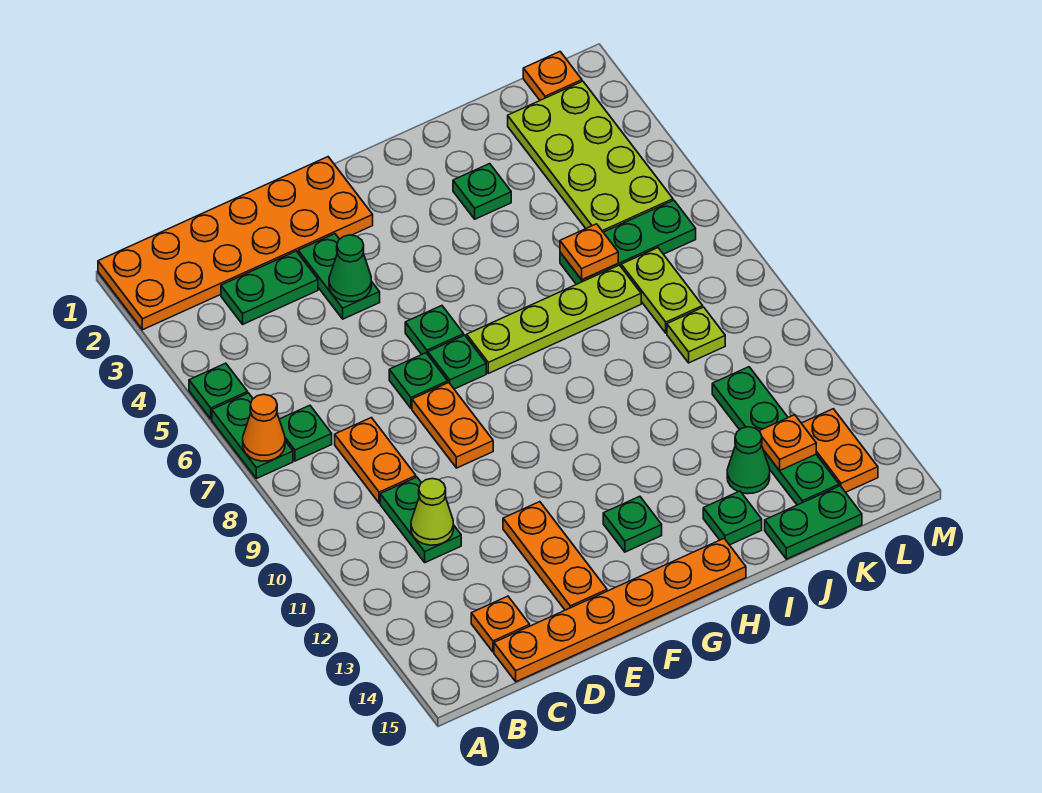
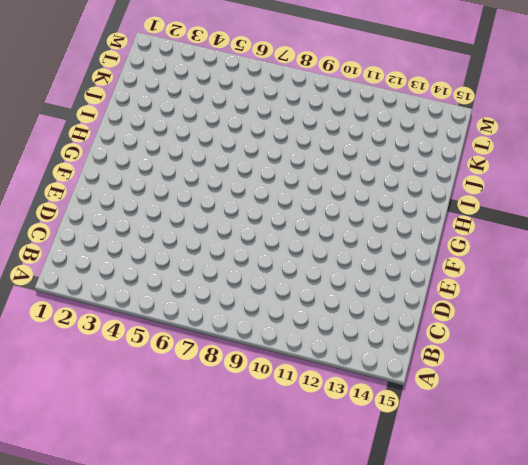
none -> orange 2x6 plate [98,157,373,330]
none -> green 1x1 plate [189,363,248,419]
none -> green 1x2 plate [212,393,293,479]
none -> green 1x1 plate [279,405,332,461]

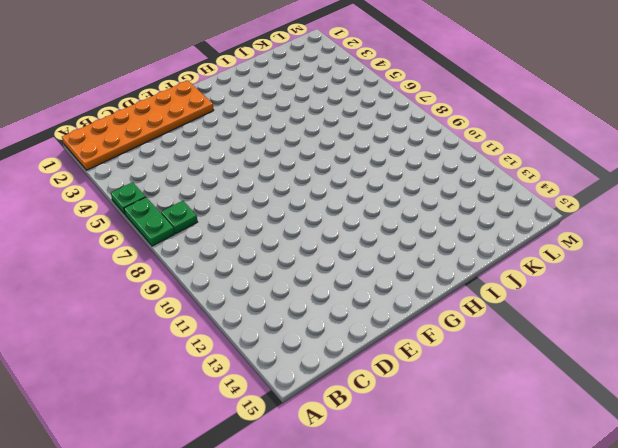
none -> green 1x2 plate [221,251,318,324]
none -> orange 1x2 plate [335,418,416,503]
none -> green 1x2 plate [380,477,461,562]
none -> orange 1x1 plate [471,596,530,652]

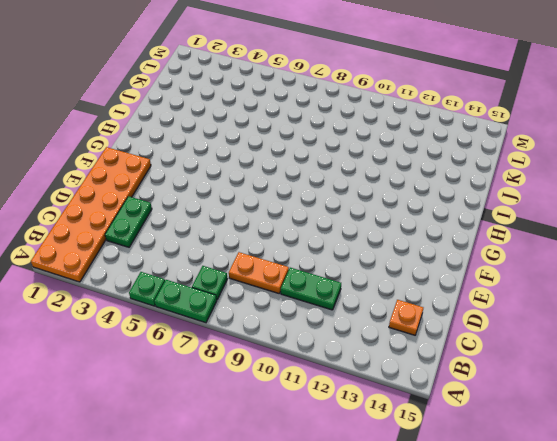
none -> orange 1x6 plate [494,539,746,682]
none -> green 1x2 plate [298,234,380,319]
none -> green 1x1 plate [389,353,448,408]
none -> orange 1x2 plate [412,383,493,468]

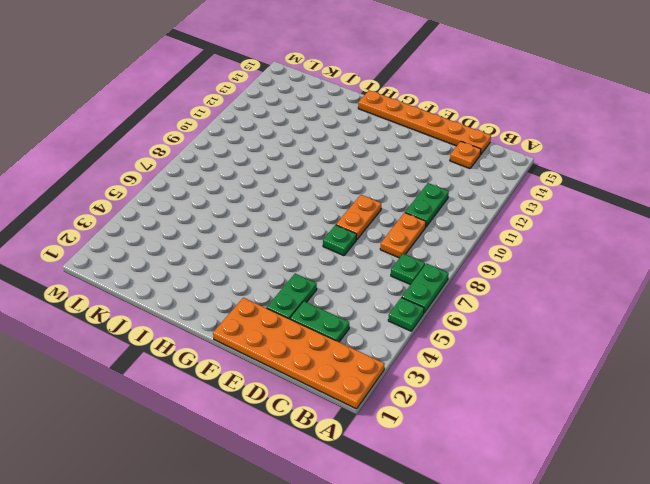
none -> orange 1x3 plate [503,502,607,610]
none -> green 1x1 plate [405,306,464,354]
none -> green 1x1 plate [428,335,486,389]
none -> lime 1x4 plate [467,265,641,373]

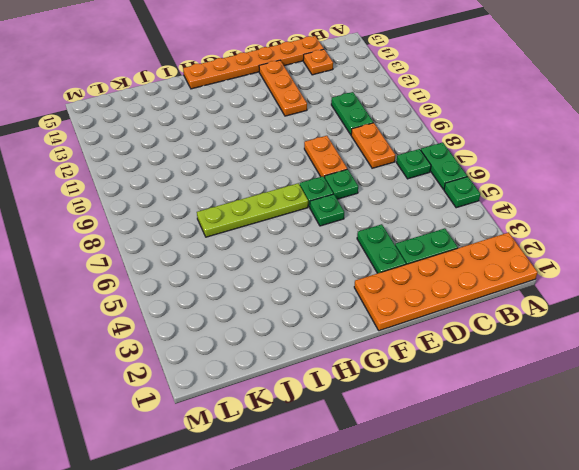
none -> green 1x1 plate [603,496,662,552]
none -> green 1x1 plate [453,164,511,219]
none -> green 1x1 plate [703,491,762,545]
none -> green 1x3 plate [560,200,696,284]

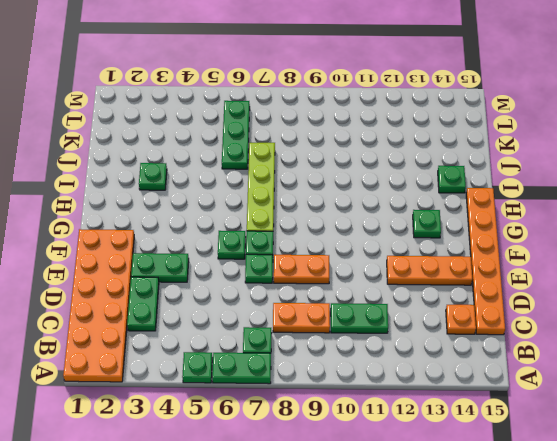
none -> green 1x1 cone [727,427,770,494]
none -> green 1x2 plate [765,486,862,559]
none -> lime 2x4 plate [508,81,673,232]
none -> lime 1x2 plate [621,248,703,333]

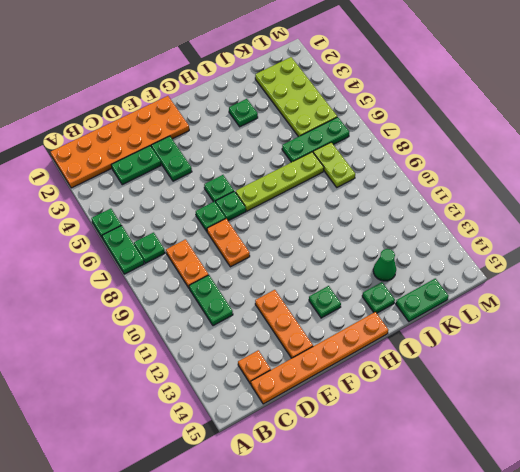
none -> lime 1x1 plate [667,307,725,363]
none -> green 1x4 plate [712,367,839,505]
none -> orange 1x1 plate [523,52,582,100]
none -> orange 1x2 plate [802,409,878,492]

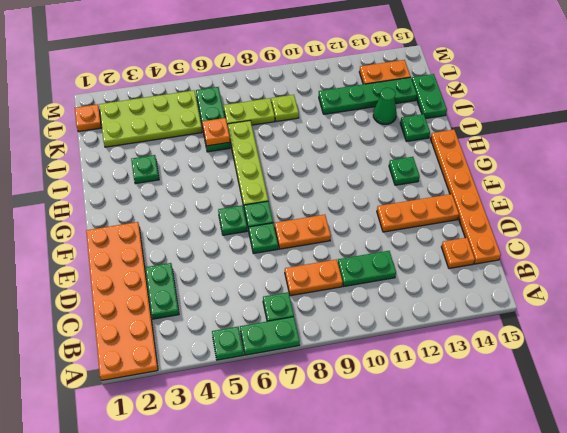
none -> green 1x2 plate [298,234,380,319]
none -> orange 1x1 cone [243,394,285,461]
none -> lime 1x1 cone [411,479,454,545]
none -> green 1x1 cone [329,235,372,302]

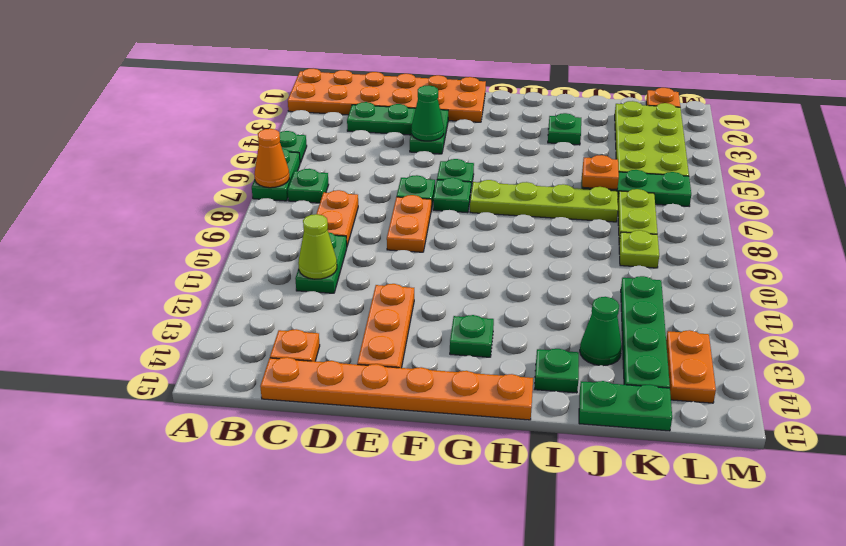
none -> orange 1x1 plate [760,415,816,471]

